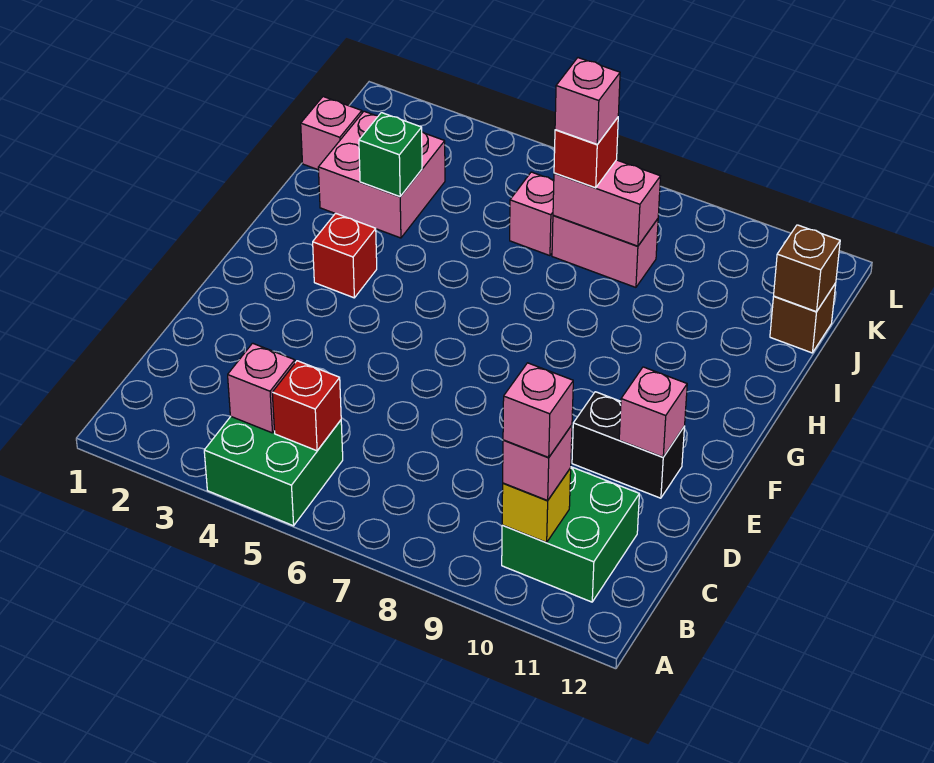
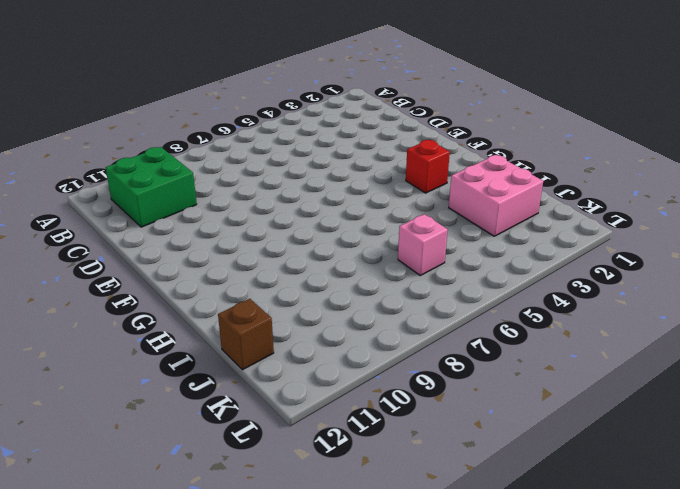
none -> green 2x2 brick [204,417,343,526]
none -> black 1x2 brick [572,392,685,498]
none -> pink 1x1 brick [301,97,362,170]

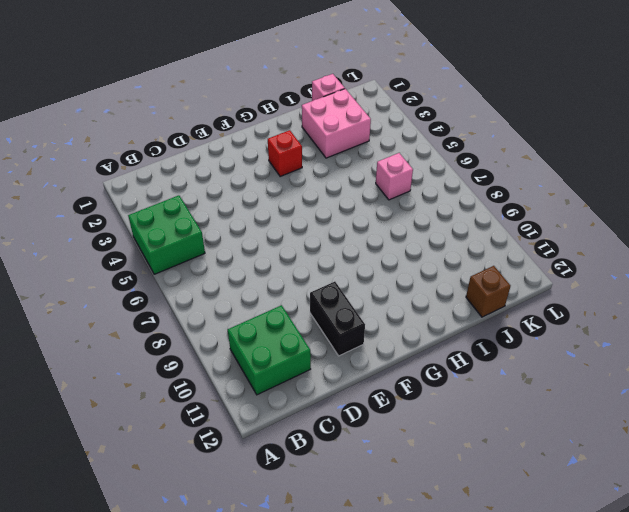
none -> pink 1x2 brick [552,215,658,287]
none -> pink 1x1 brick [228,343,295,433]
none -> red 1x1 brick [272,361,341,451]

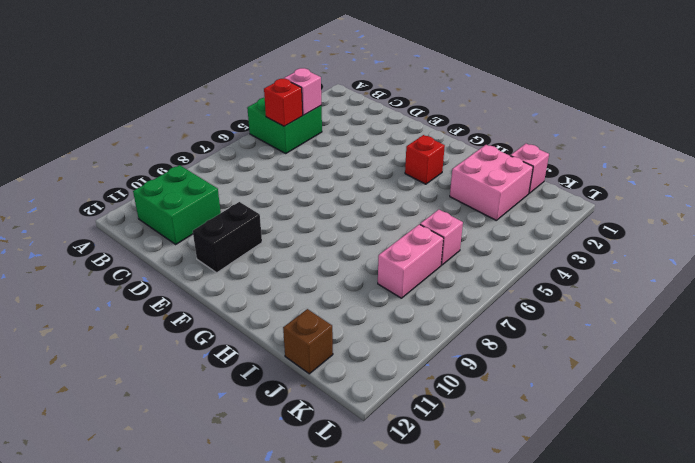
none -> yellow 1x1 brick [502,468,571,542]
none -> pink 1x1 brick [619,367,687,457]
none -> green 1x1 brick [359,113,422,197]

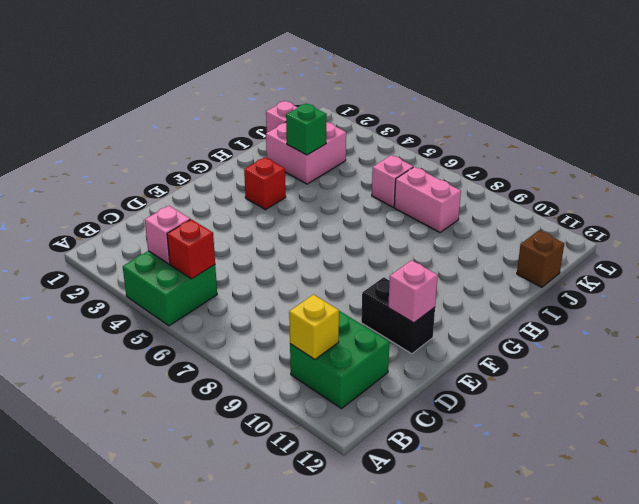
none -> pink 1x2 brick [553,160,660,246]
none -> brown 1x1 brick [774,225,840,312]
none -> pink 1x1 brick [503,425,572,500]

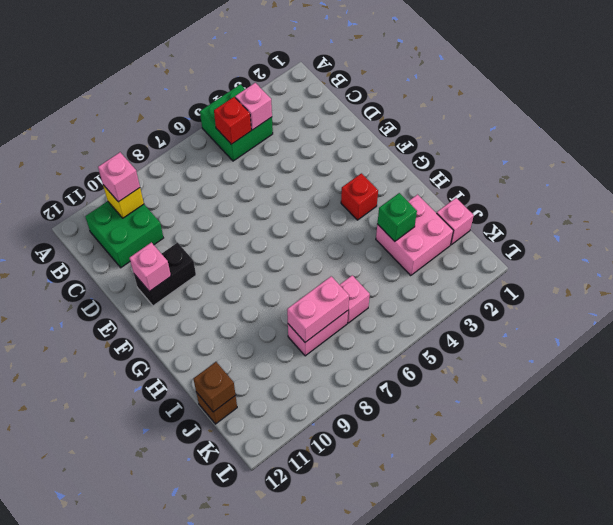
none -> red 1x1 brick [554,118,618,188]
none -> pink 1x1 brick [503,363,573,457]
none -> pink 1x1 brick [555,58,620,144]

